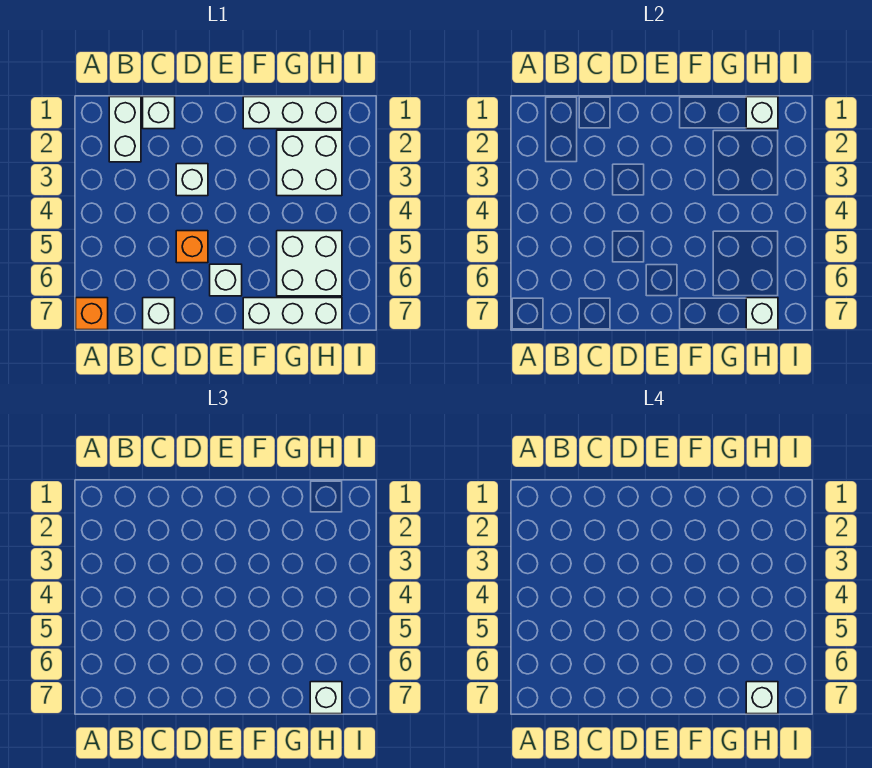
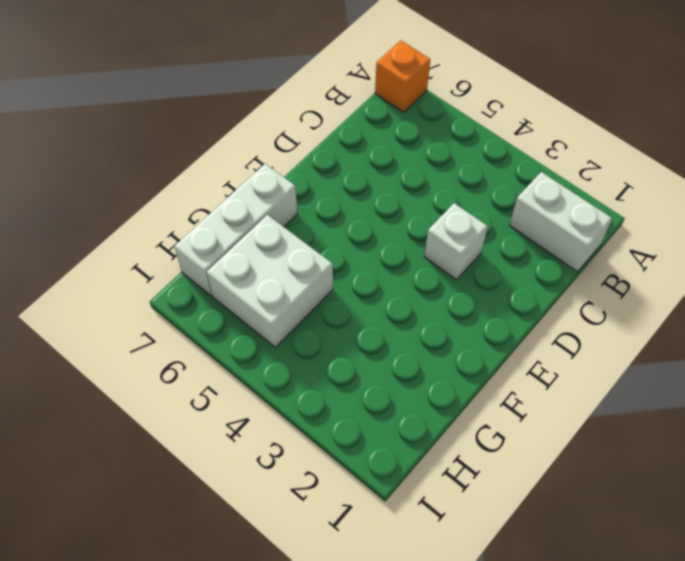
none -> white 1x1 brick [143,97,175,129]
none -> white 1x1 brick [143,298,175,330]
none -> orange 1x1 brick [176,231,208,263]

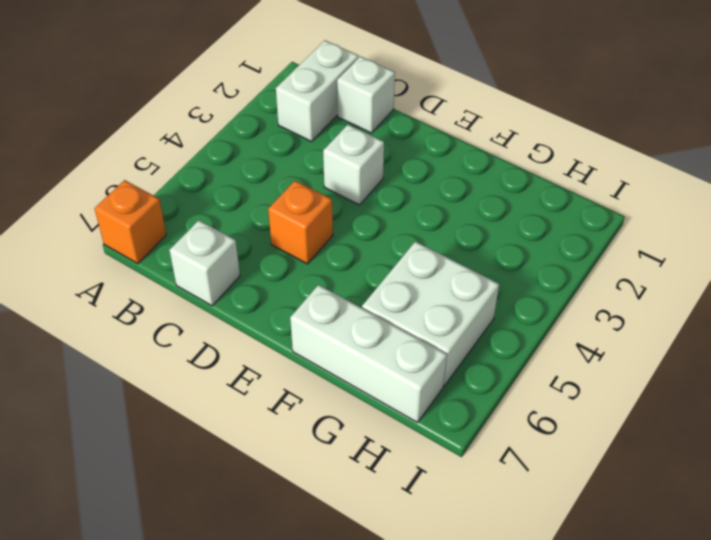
none -> white 1x1 brick [210,264,242,296]
none -> white 1x3 brick [243,97,342,129]
none -> white 2x2 brick [277,130,342,196]

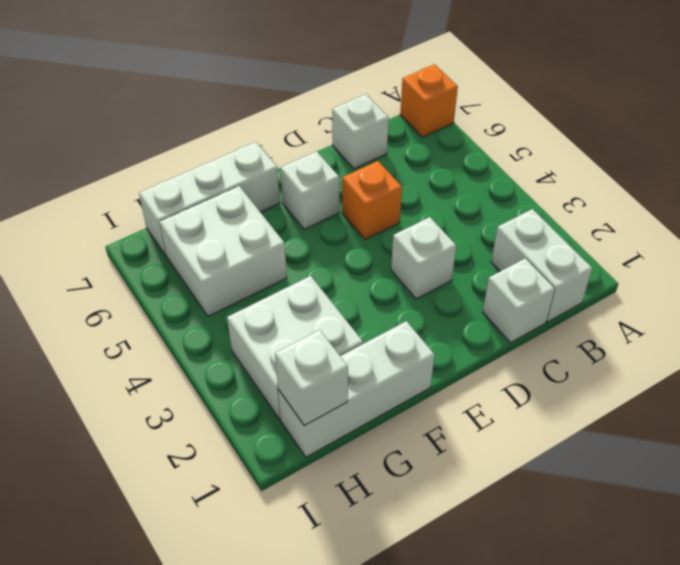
none -> white 1x1 brick [746,298,778,330]
none -> white 1x1 brick [310,682,342,714]
none -> white 1x1 brick [746,682,778,714]

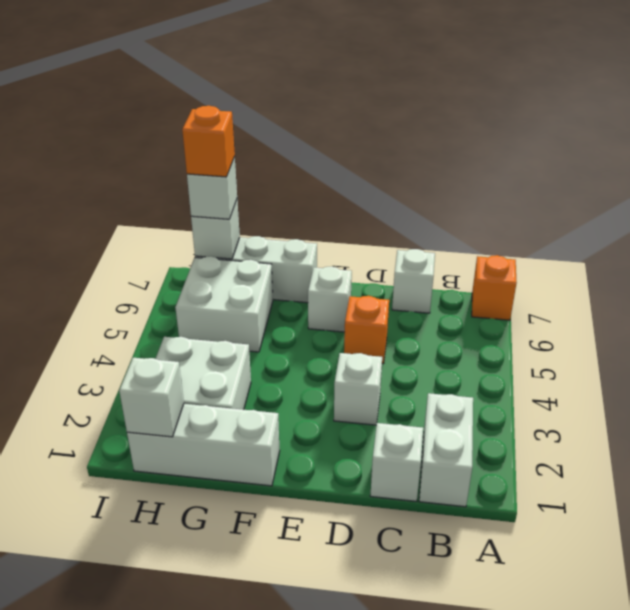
orange 1x1 brick [182,106,235,177] -> white 1x1 brick [746,682,778,714]

